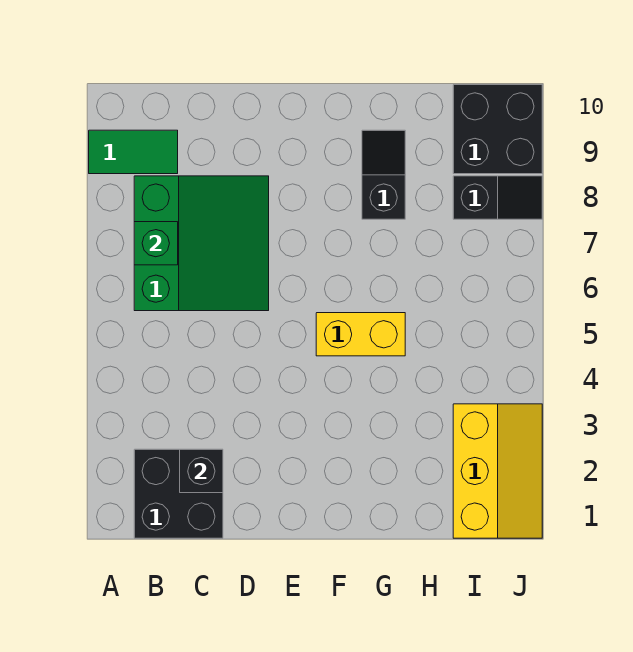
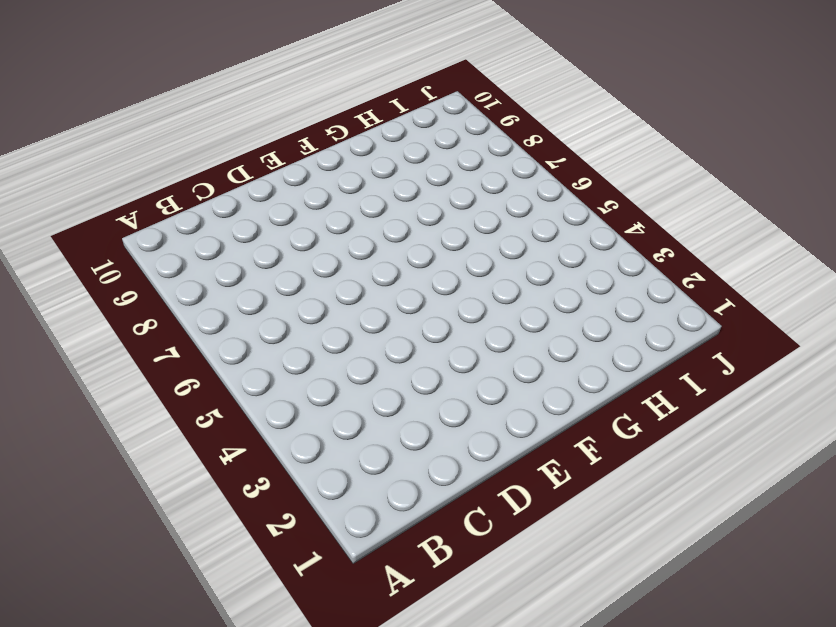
none -> green 1x2 tile [89,130,178,174]
none -> black 2x2 brick [134,449,223,538]

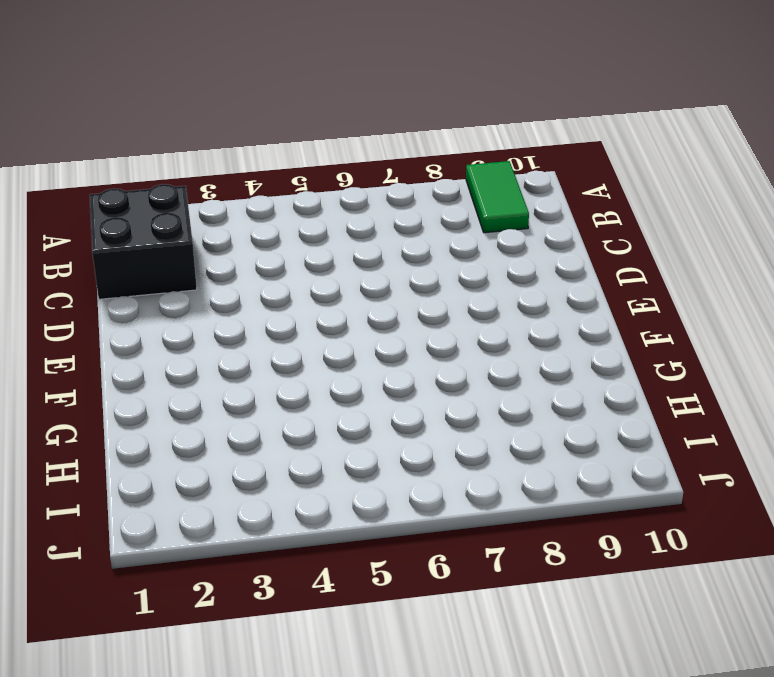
none -> green 3x3 slope [134,176,269,311]
none -> yellow 1x2 brick [316,313,405,356]

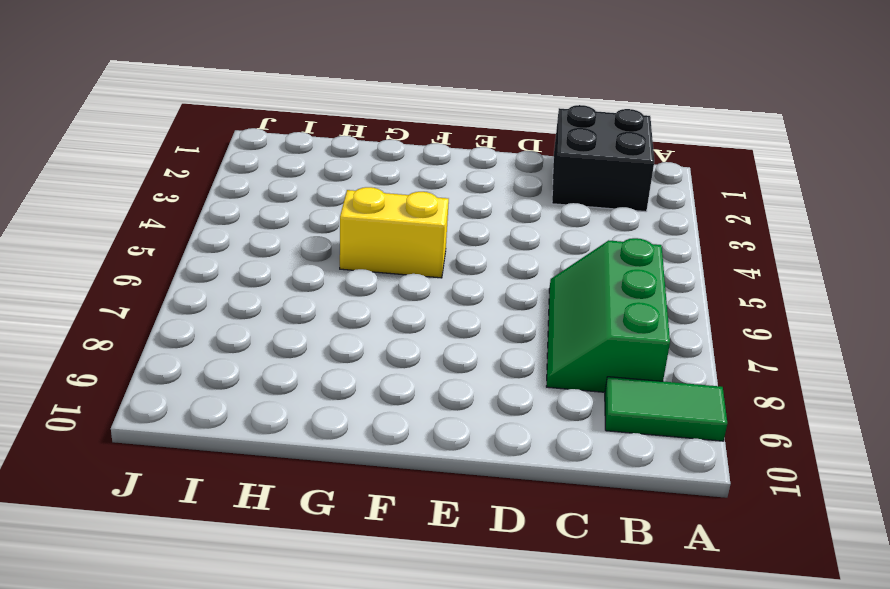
green 2x3 slope [546,238,670,392] -> green 3x3 slope [134,176,269,311]
none -> black 1x2 slope [362,130,405,219]
none -> yellow 2x3 slope [453,404,542,538]

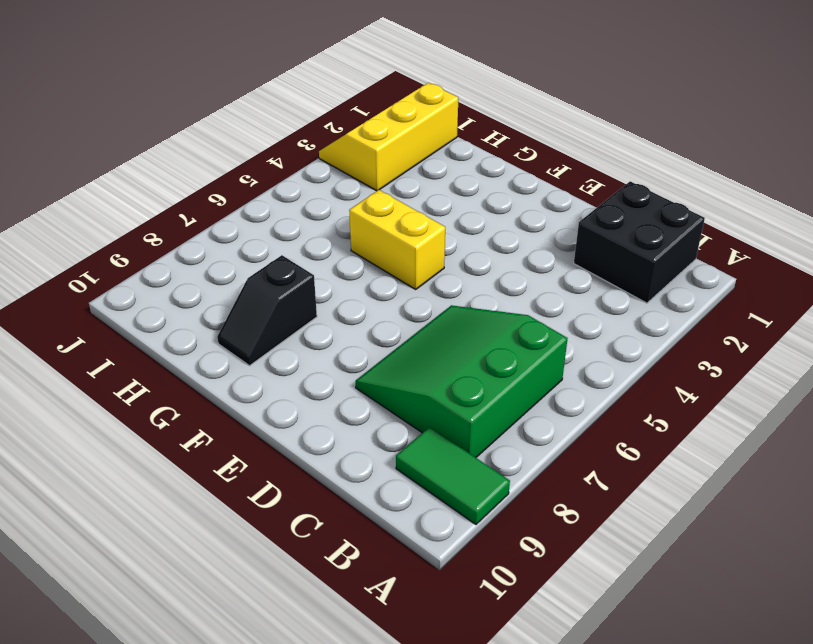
none -> black 1x2 slope [453,176,542,219]
none -> black 2x2 brick [453,85,542,174]

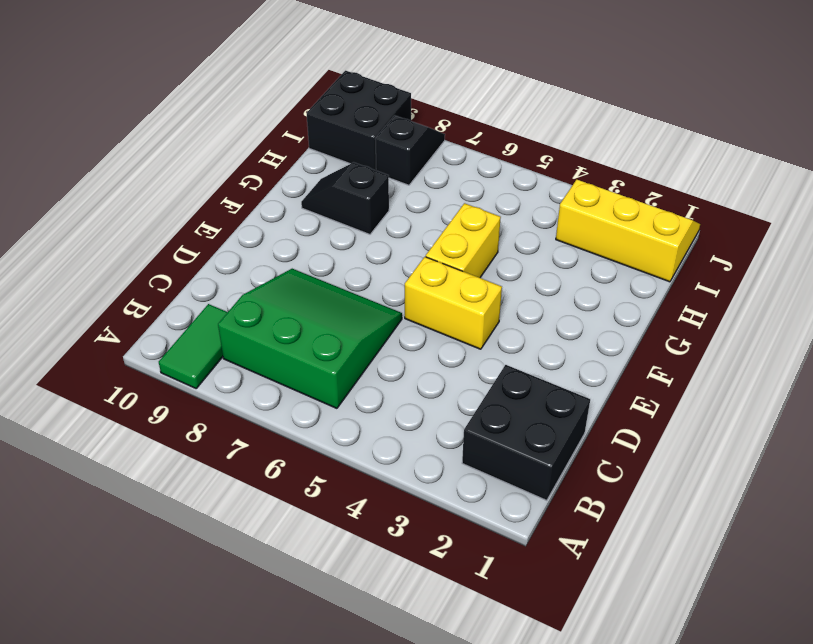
yellow 1x2 brick [405,257,502,349] -> none
none -> green 1x1 brick [134,222,178,265]
none -> black 1x1 brick [180,449,223,493]

